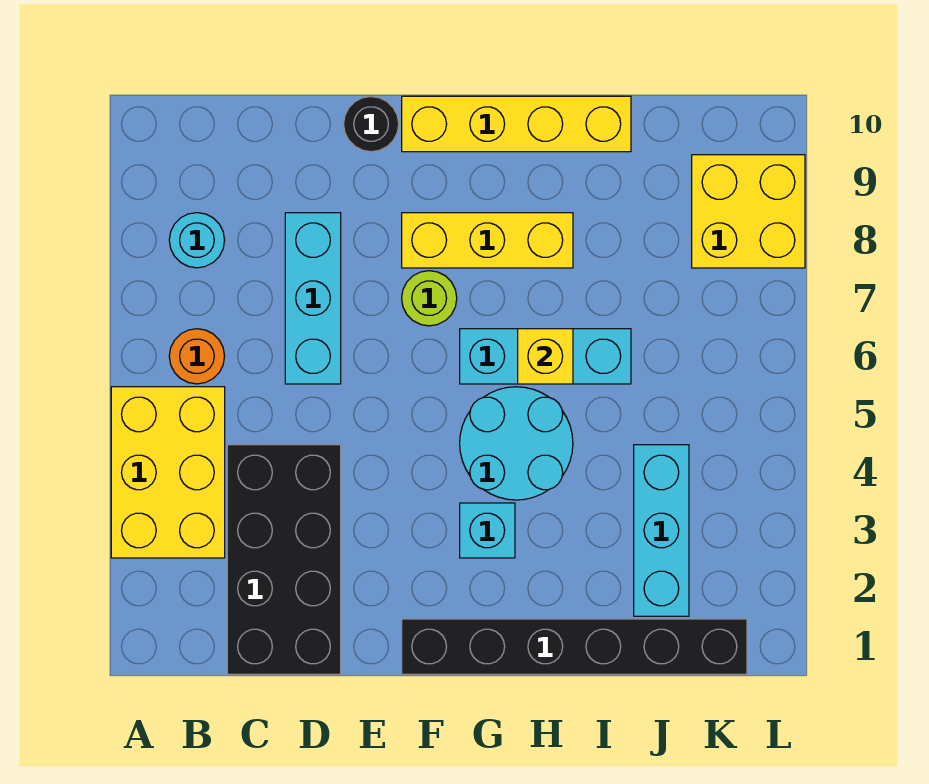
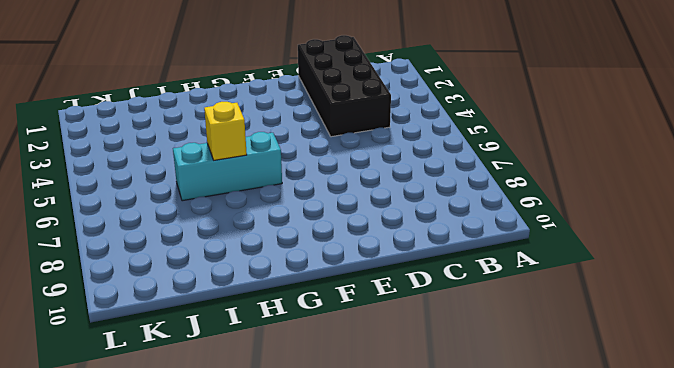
none -> yellow 2x3 brick [111,387,225,558]
none -> orange 1x1 round brick [169,329,225,384]
none -> cyan 1x1 round brick [169,213,225,268]

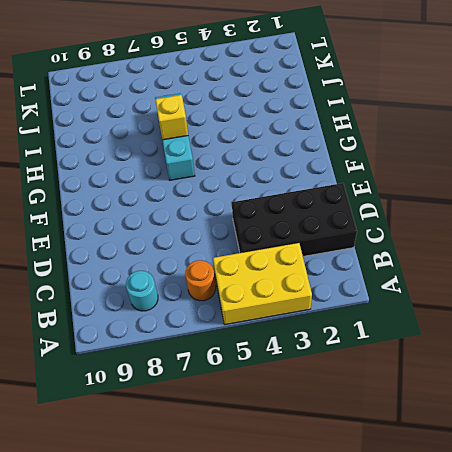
none -> cyan 1x3 brick [285,213,341,384]
none -> black 1x1 round brick [344,97,399,152]
none -> black 1x6 brick [402,619,747,674]

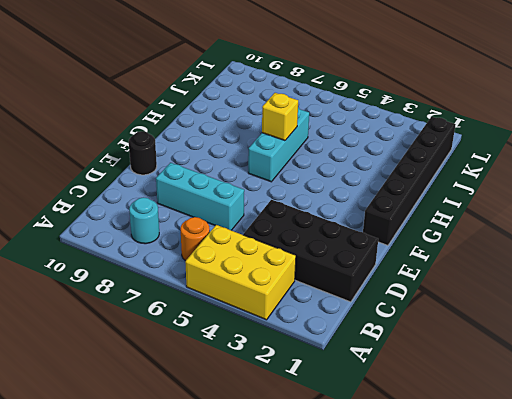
none -> lime 1x1 round brick [402,271,457,326]
none -> yellow 1x3 brick [402,213,573,268]
none -> yellow 1x4 brick [402,96,631,152]

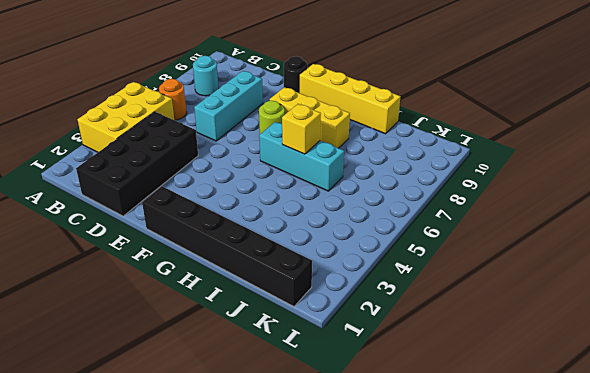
none -> cyan 1x1 brick [460,503,515,558]
none -> cyan 2x2 round brick [460,387,573,500]
none -> cyan 1x3 brick [634,445,689,616]

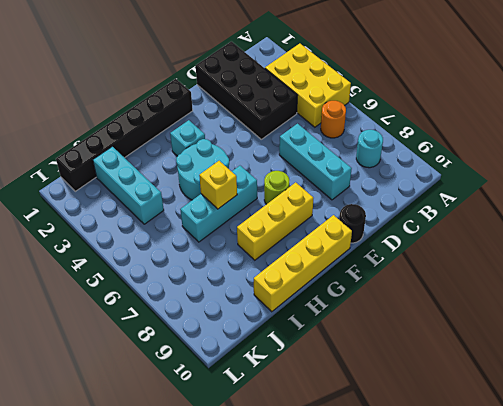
none -> yellow 2x2 brick [692,155,805,268]

